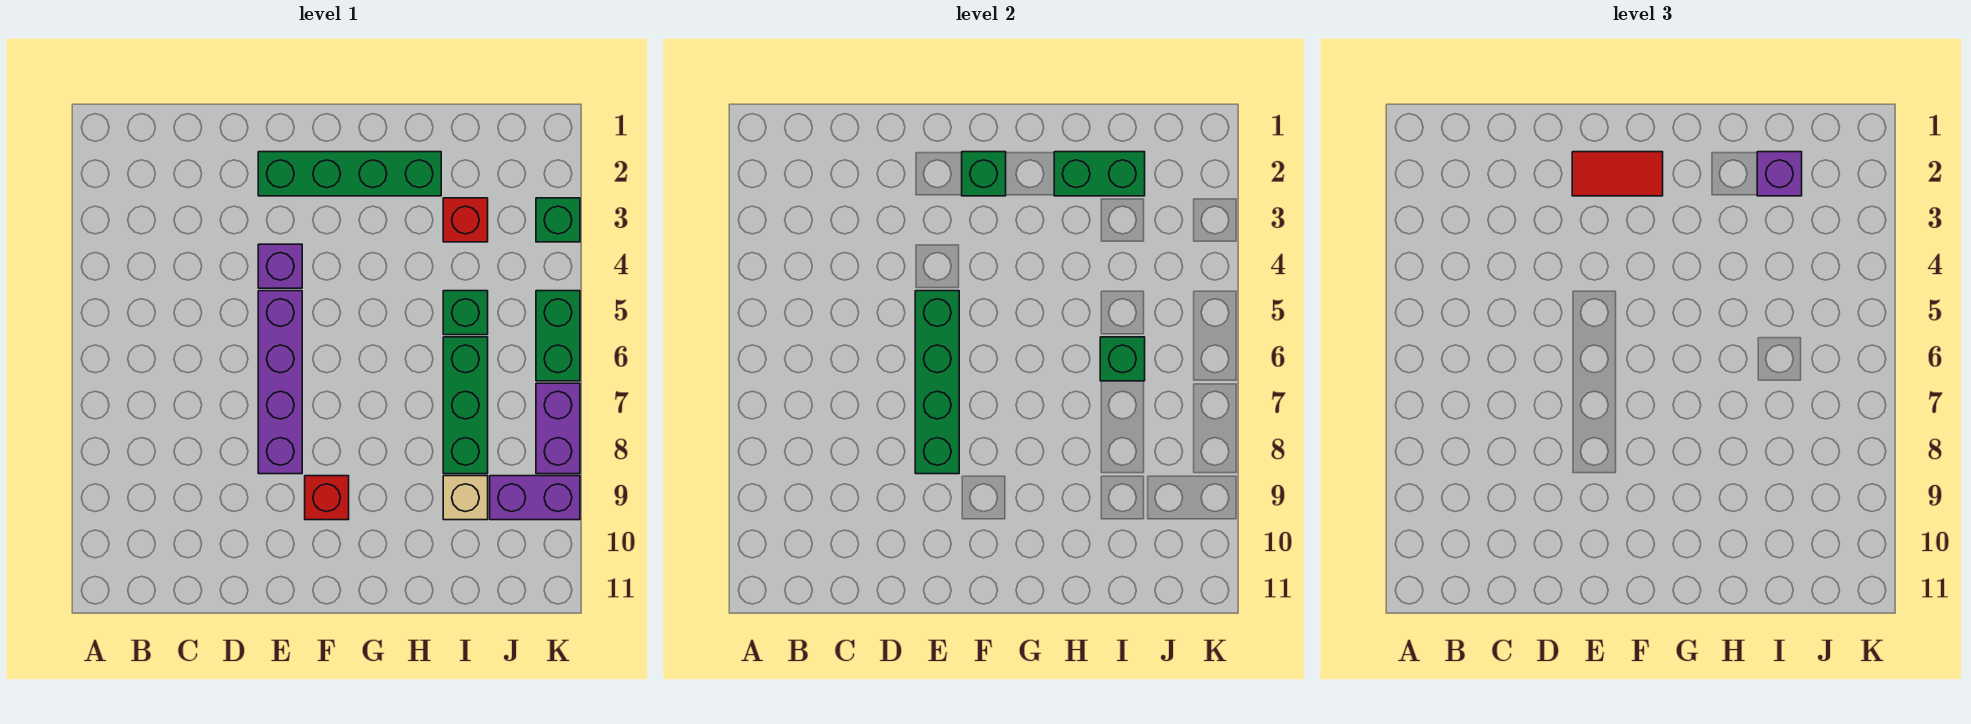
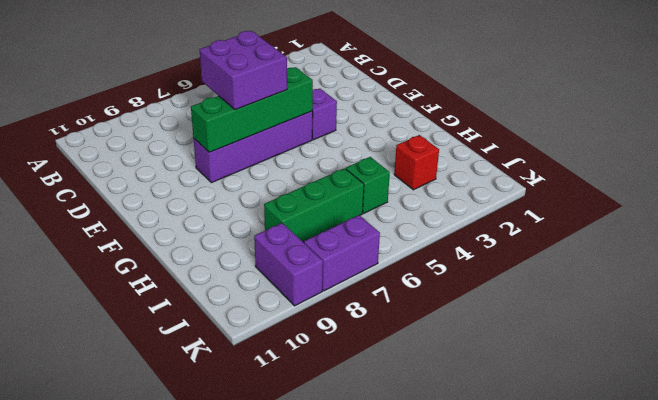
purple 2x2 brick [199,31,287,110] -> none
none -> green 1x4 brick [258,152,441,196]
none -> red 1x1 brick [305,476,349,520]
none -> tan 1x1 brick [443,476,488,520]

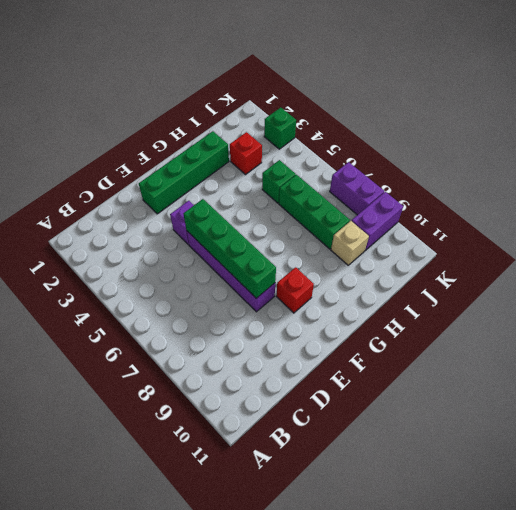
none -> green 1x2 brick [536,291,580,381]
none -> green 1x1 brick [962,152,1006,196]
none -> green 1x2 brick [1054,152,1145,196]

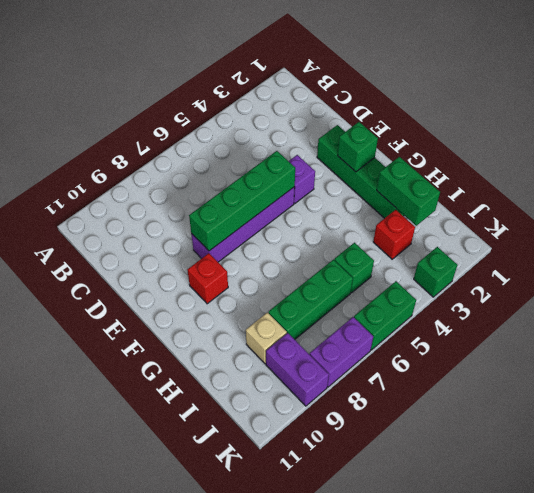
none -> green 1x1 brick [1100,337,1145,381]
none -> red 1x2 tile [1572,152,1663,196]
none -> purple 1x1 brick [1757,152,1802,196]

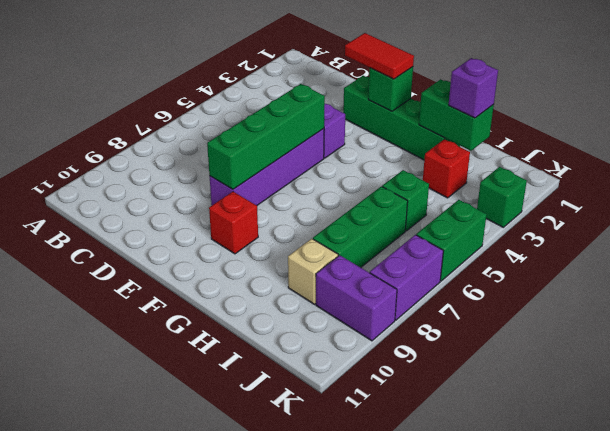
none -> green 1x1 brick [1100,337,1145,381]

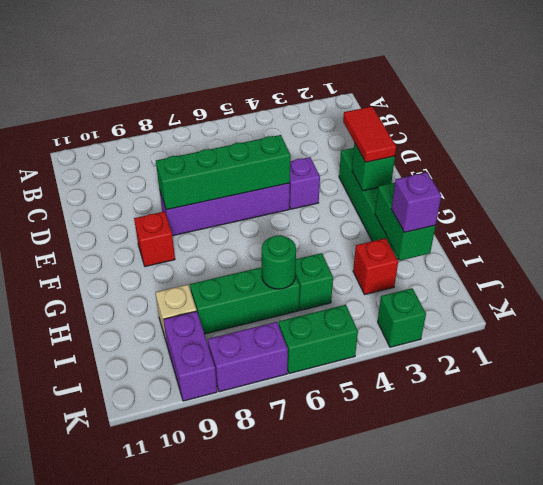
green 1x1 round brick [262,235,296,289] -> green 1x1 brick [1100,337,1145,381]

